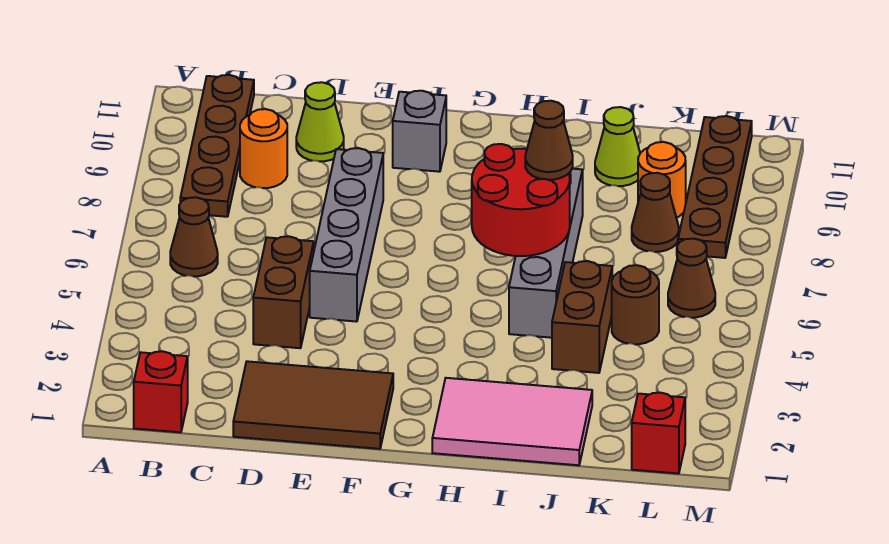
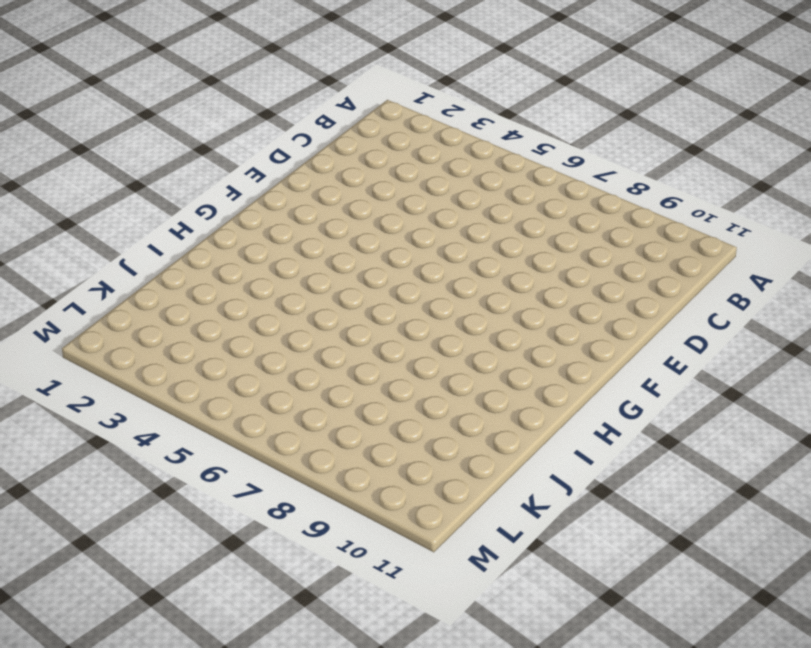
none -> red 1x1 brick [134,351,188,432]
none -> brown 1x1 cone [170,197,218,276]
none -> brown 1x4 plate [180,75,254,217]

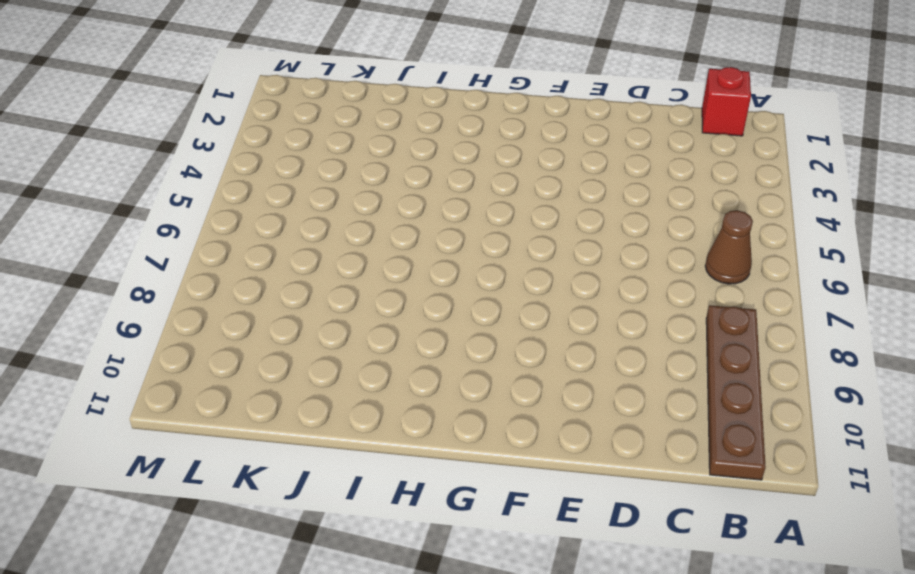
none -> orange 1x1 round brick [240,109,287,188]
none -> brown 2x3 tile [233,361,393,449]
none -> brown 1x2 brick [253,236,314,348]

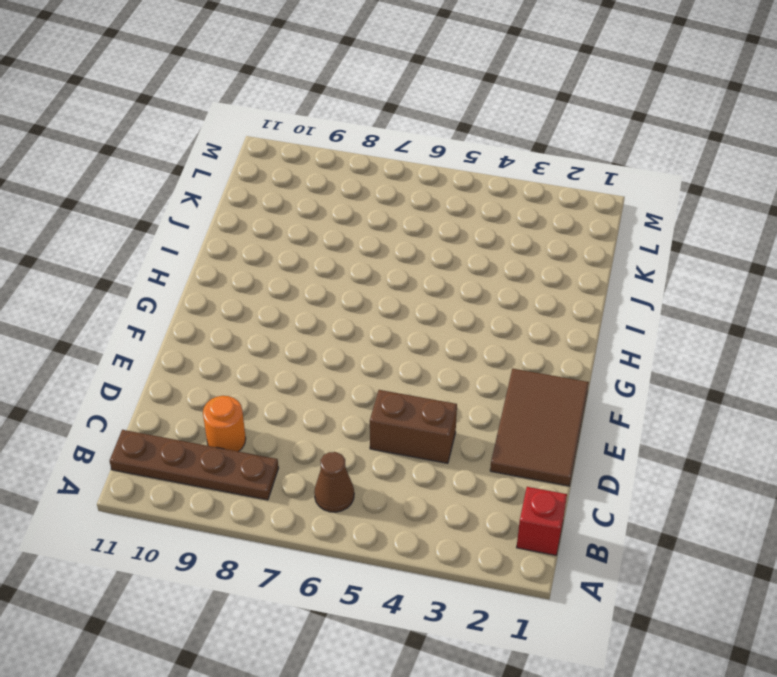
none -> lime 1x1 cone [296,82,344,161]
none -> grey 1x4 brick [310,148,383,322]
none -> grey 1x1 brick [393,91,446,172]

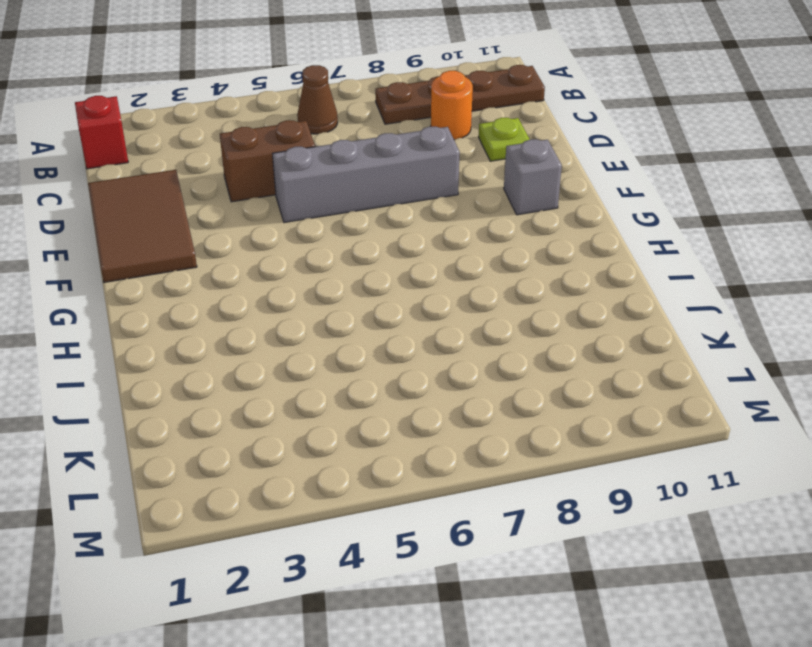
lime 1x1 plate [479,118,530,161] -> lime 1x1 cone [296,82,344,161]
none -> pink 2x3 tile [432,378,592,465]
none -> grey 1x4 brick [509,169,583,338]
none -> brown 1x2 brick [552,261,612,373]

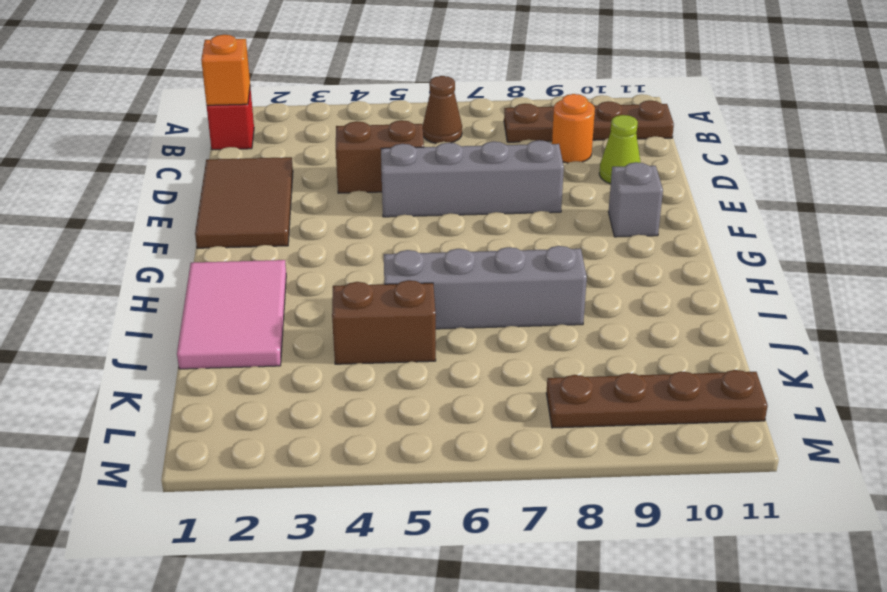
orange 1x1 brick [201,35,250,105] -> none
none -> lime 1x1 cone [595,107,640,186]
none -> brown 1x1 round brick [612,265,659,344]
none -> brown 1x1 cone [632,173,679,252]

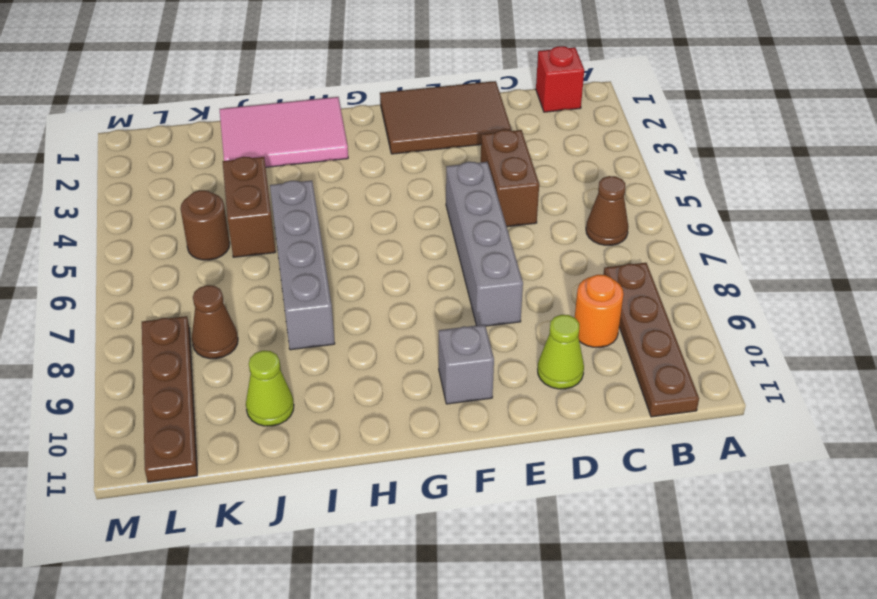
none -> orange 1x1 round brick [638,142,686,218]
none -> red 1x1 brick [632,393,685,474]
none -> brown 1x1 cone [668,239,715,318]

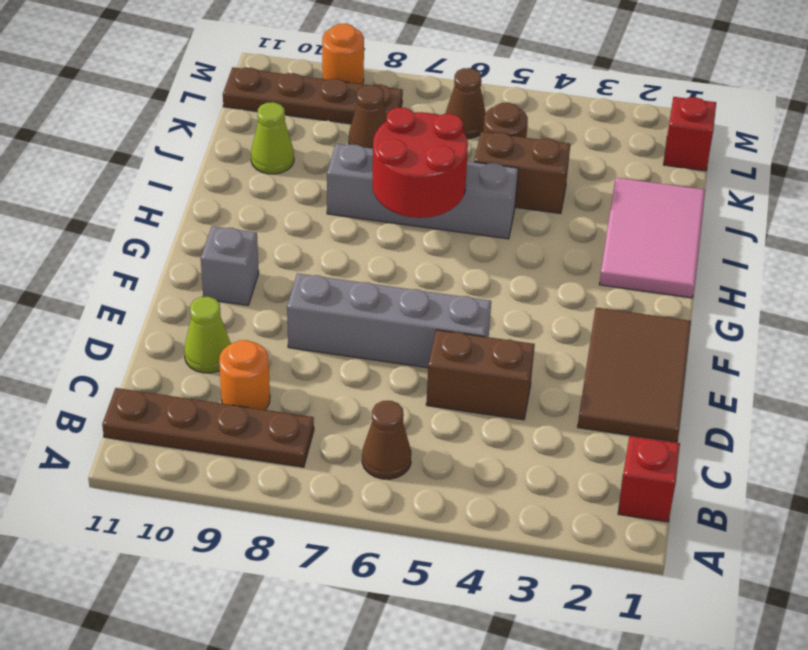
orange 1x1 round brick [322,24,364,84] -> orange 1x1 round brick moved to [638,142,686,218]
none -> brown 1x1 cone [525,101,573,180]

